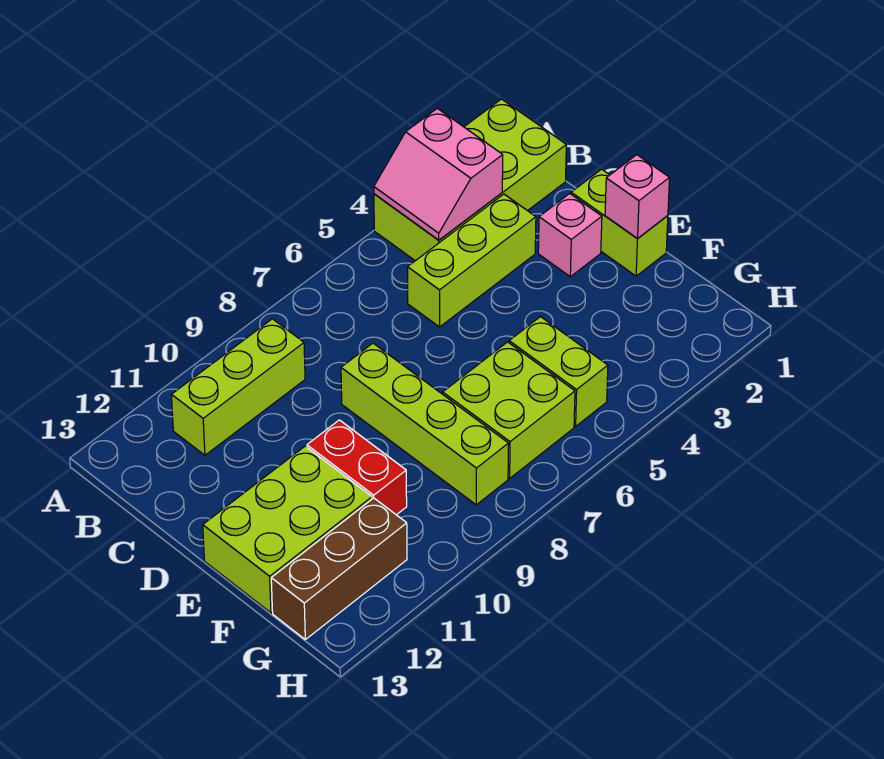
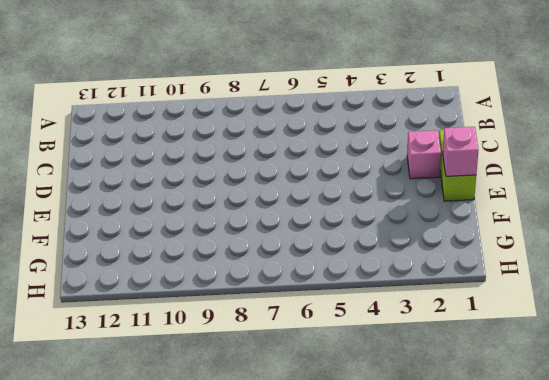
none -> lime 2x4 brick [374,99,566,261]
none -> lime 1x3 brick [171,319,305,455]
none -> lime 1x3 brick [408,194,536,327]

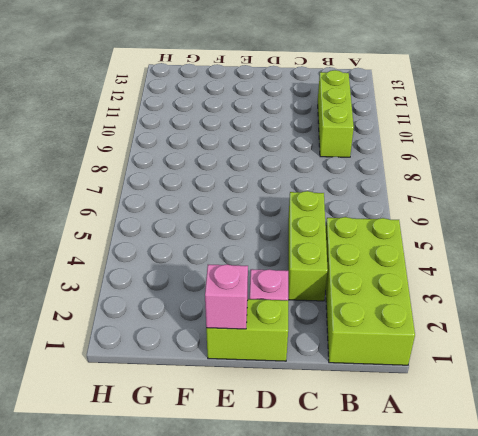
none -> lime 1x4 brick [341,343,509,505]
none -> red 1x2 brick [307,420,407,515]
none -> lime 2x3 brick [203,446,372,613]

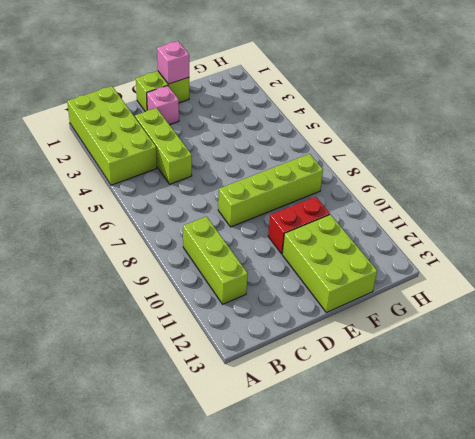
none -> lime 1x2 brick [509,317,608,426]
none -> lime 2x2 brick [443,342,575,478]
none -> brown 1x3 brick [271,498,407,639]

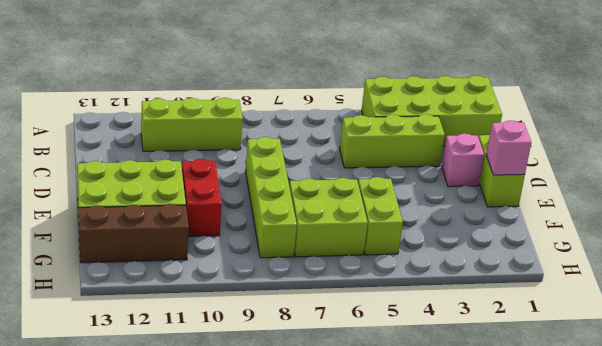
none -> pink 2x2 slope [374,108,503,240]

